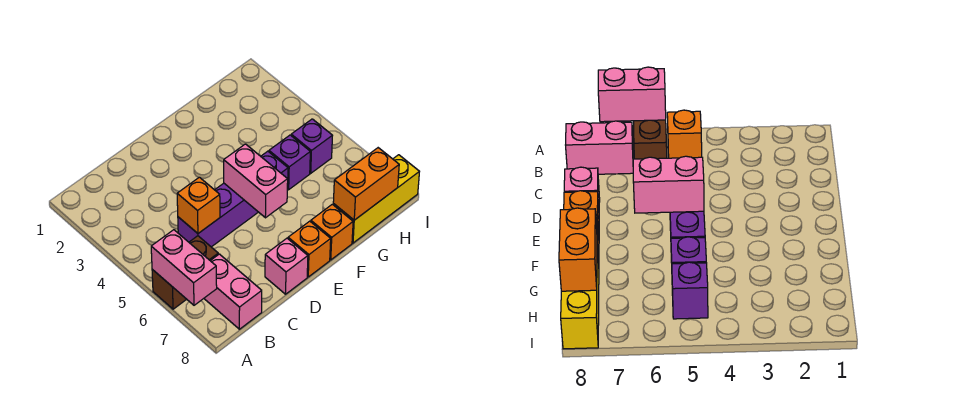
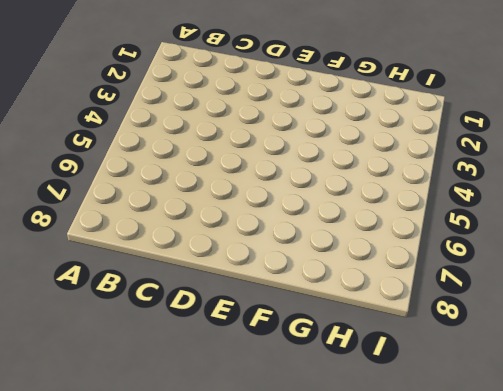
none -> brown 1x2 brick [152,236,218,309]
none -> pink 1x2 brick [204,254,262,329]
none -> purple 1x4 brick [178,151,288,247]

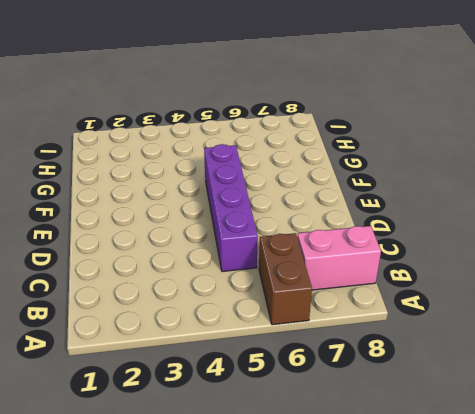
none -> pink 1x1 brick [265,238,308,294]
none -> orange 1x1 brick [288,221,331,277]
none -> orange 1x1 brick [311,204,353,260]

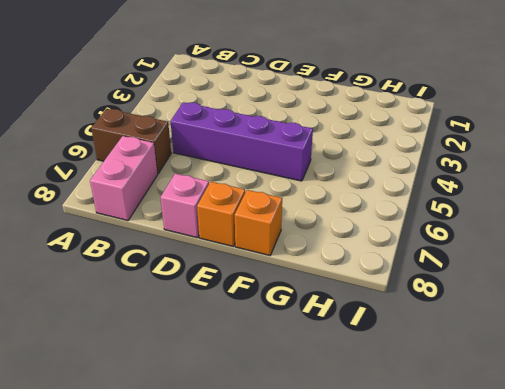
none -> purple 1x1 brick [269,135,310,189]
none -> yellow 1x3 brick [333,155,419,243]
none -> purple 1x1 brick [291,119,333,173]

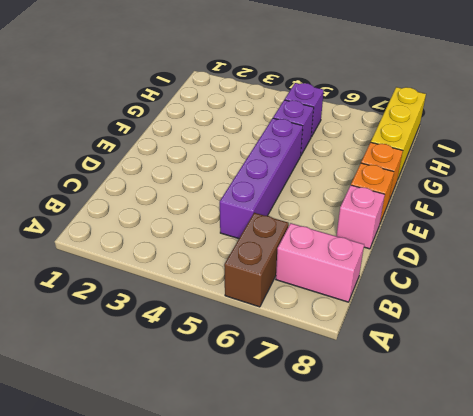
none -> pink 1x2 brick [151,230,217,305]
none -> orange 1x1 brick [177,177,220,233]
none -> pink 1x2 brick [224,144,288,218]

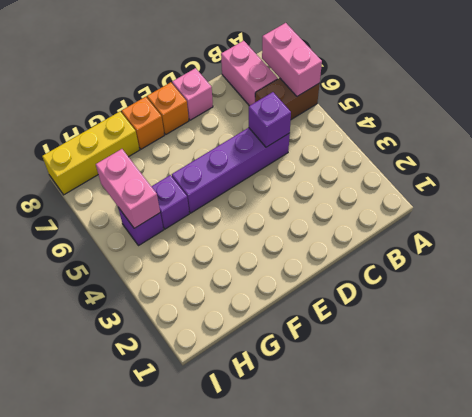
purple 1x1 brick [249,92,291,147] -> orange 1x1 brick [177,177,220,233]
pink 1x2 brick [96,149,160,228] -> pink 1x2 brick moved to [224,144,288,218]
none -> orange 1x2 brick [333,148,399,220]

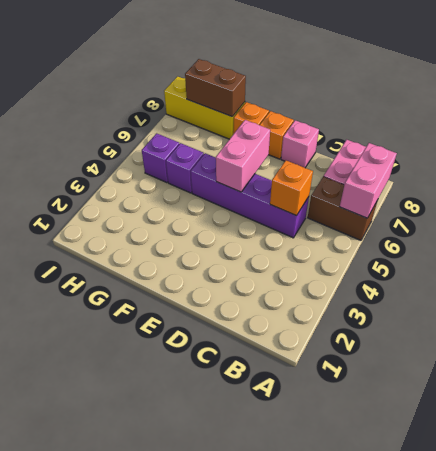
brown 1x2 brick [185,59,246,117] -> orange 1x2 brick [333,148,399,220]

